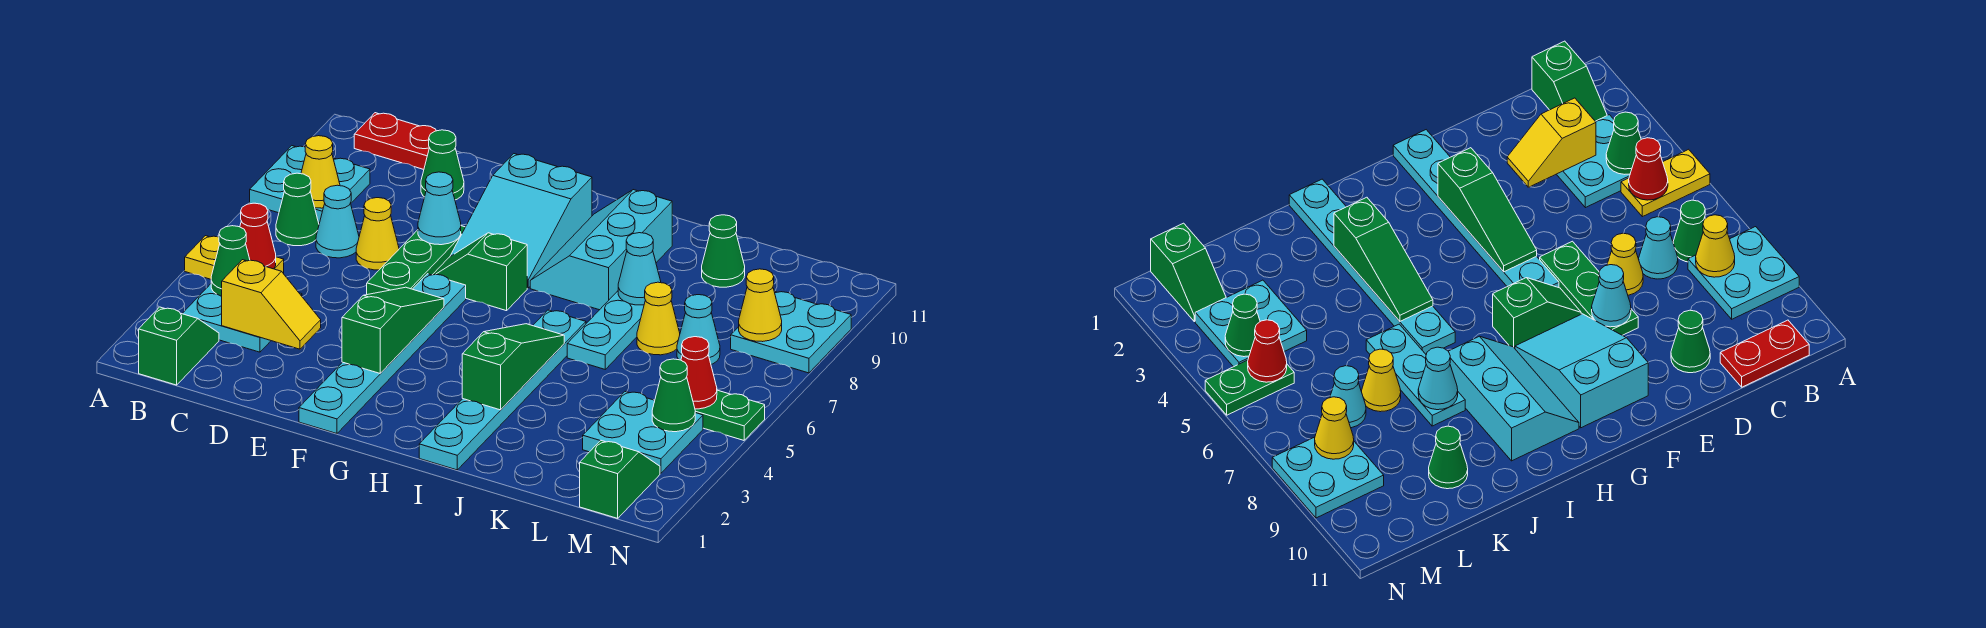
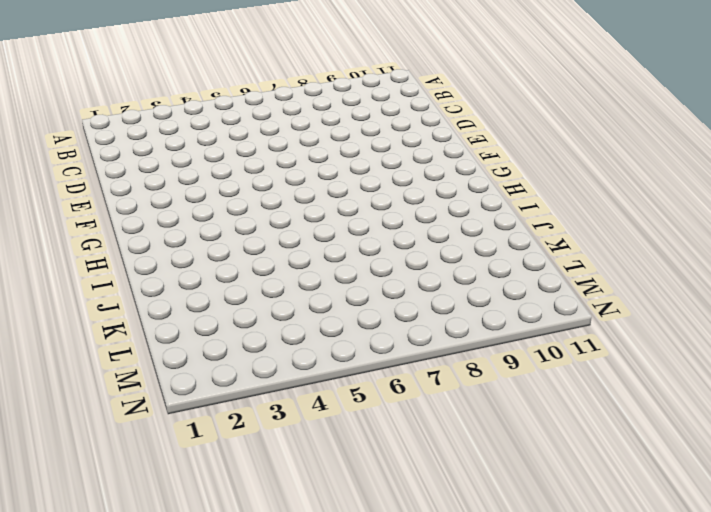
none -> yellow 1x2 plate [185,236,284,279]
none -> cyan 2x2 plate [250,146,370,223]
none -> green 1x2 slope [139,307,219,385]
none -> cyan 2x2 plate [182,284,302,352]

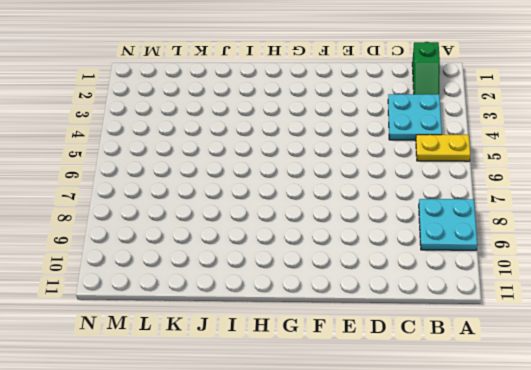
none -> green 1x1 cone [276,173,319,246]
none -> red 1x2 plate [354,113,436,169]
none -> cyan 1x1 cone [316,185,359,258]
none -> yellow 1x1 cone [356,198,399,270]

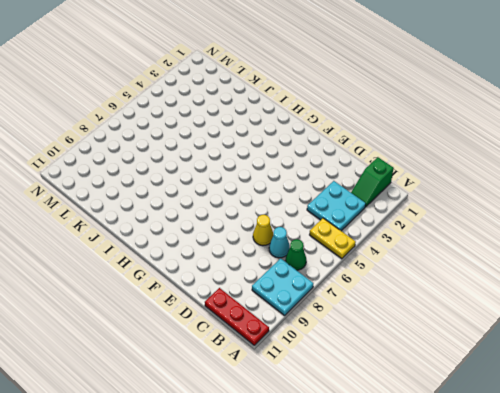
red 1x3 plate [205,288,269,345] -> red 1x2 plate [354,113,436,169]
none -> green 1x1 cone [421,130,464,200]
none -> green 1x3 plate [367,226,465,295]
none -> cyan 1x6 plate [299,274,466,434]
none -> green 1x2 slope [433,233,527,311]

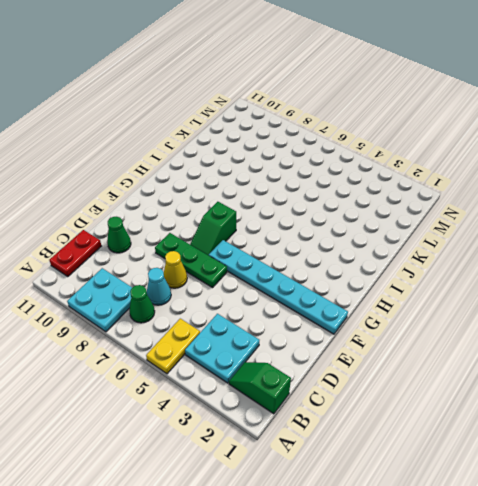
none -> cyan 2x3 slope [451,154,592,288]
none -> cyan 2x3 slope [530,190,672,310]
none -> cyan 1x6 plate [419,310,586,470]
none -> cyan 1x3 plate [567,291,644,369]

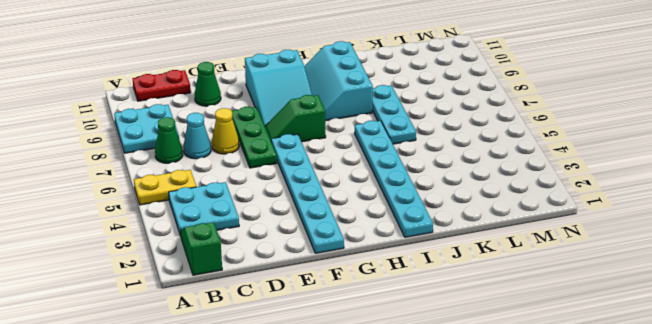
none -> yellow 1x1 cone [637,282,680,355]
none -> green 1x1 cone [702,215,745,287]
none -> cyan 2x2 plate [583,392,703,473]
none -> cyan 1x1 cone [677,295,720,364]

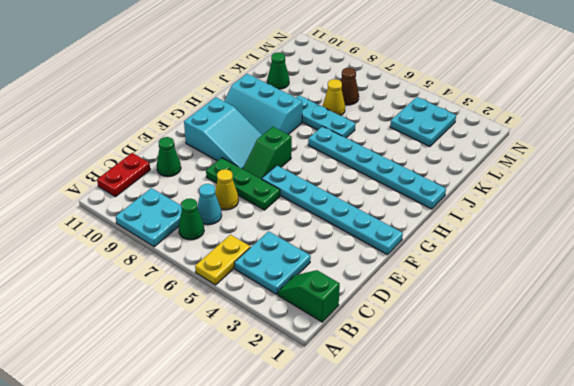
brown 1x1 cone [341,68,359,105] -> cyan 1x1 cone [677,295,720,364]
none -> green 1x2 slope [580,441,660,518]
none -> green 1x2 plate [695,390,765,440]
none -> cyan 2x2 plate [731,291,851,373]
none -> green 1x1 cone [211,226,250,296]

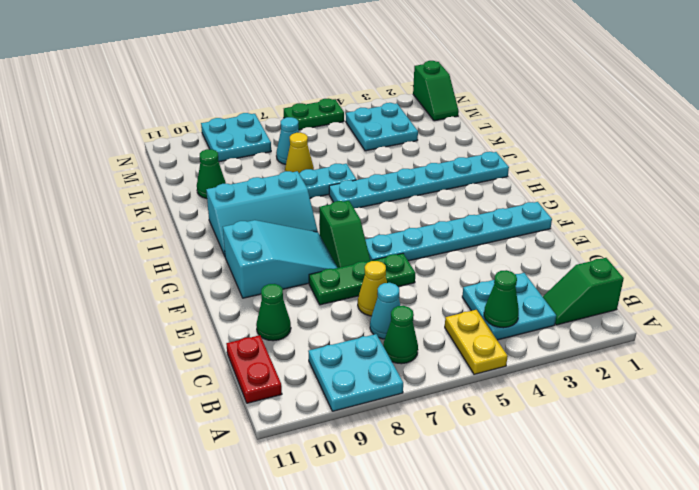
green 1x2 slope [413,61,459,121] -> green 1x2 slope turned to [580,441,660,518]
green 1x2 plate [284,98,344,130] -> green 1x2 plate turned to [695,390,765,440]
none -> red 1x1 cone [240,203,276,269]
none -> yellow 1x1 cone [301,136,340,208]
none -> yellow 1x2 slope [222,260,321,349]
none -> cyan 1x1 cone [418,172,461,245]

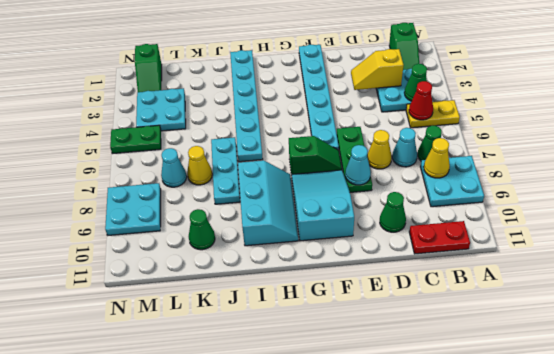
none -> green 1x3 slope [342,287,444,373]
none -> green 1x3 slope [462,324,564,410]
none -> cyan 1x1 cone [618,233,661,305]
none -> green 1x1 cone [652,359,695,432]

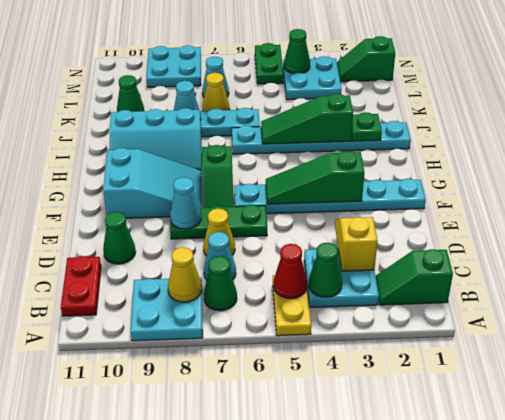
green 1x1 plate [351,112,382,141] -> none
none -> red 1x1 cone [681,337,717,409]
none -> yellow 1x1 cone [739,269,782,342]

